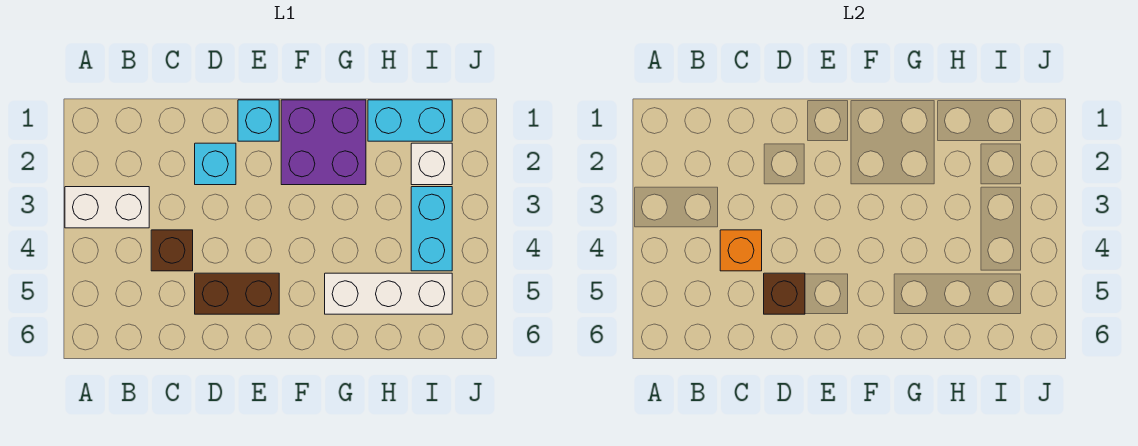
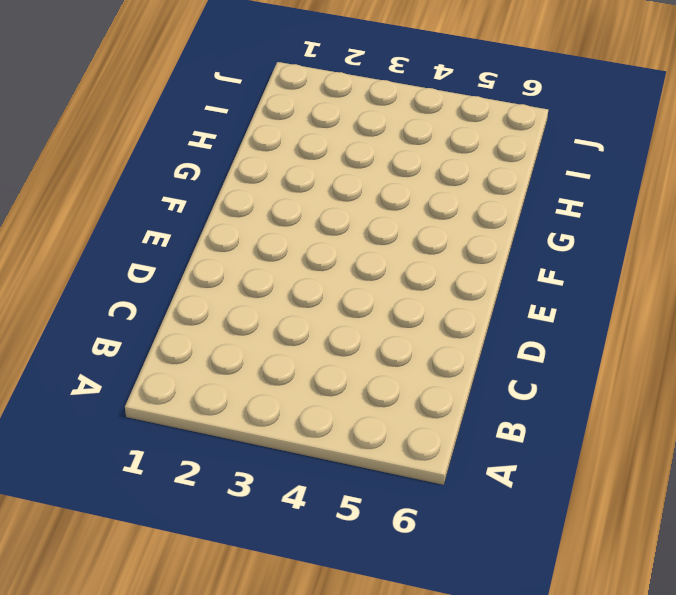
none -> white 1x2 brick [65,187,149,228]
none -> brown 1x1 brick [151,230,193,271]
none -> cyan 1x1 brick [195,143,236,185]

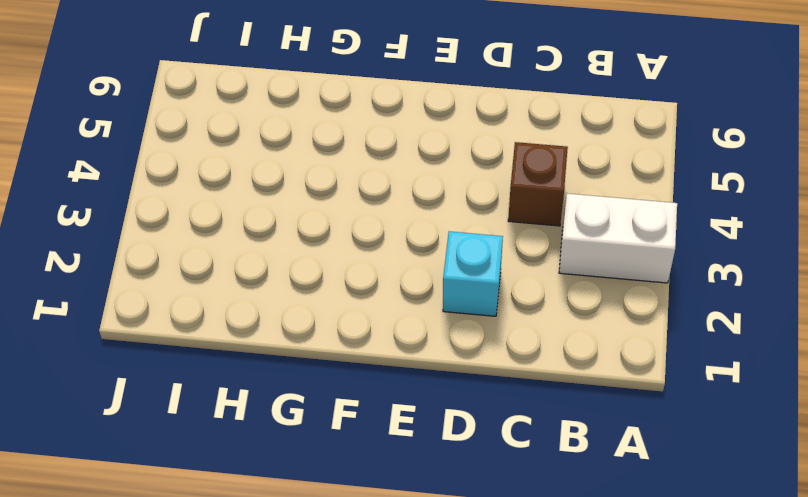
none -> brown 1x2 brick [195,273,279,314]
none -> cyan 1x1 brick [238,100,279,141]
none -> purple 2x2 brick [281,100,366,185]

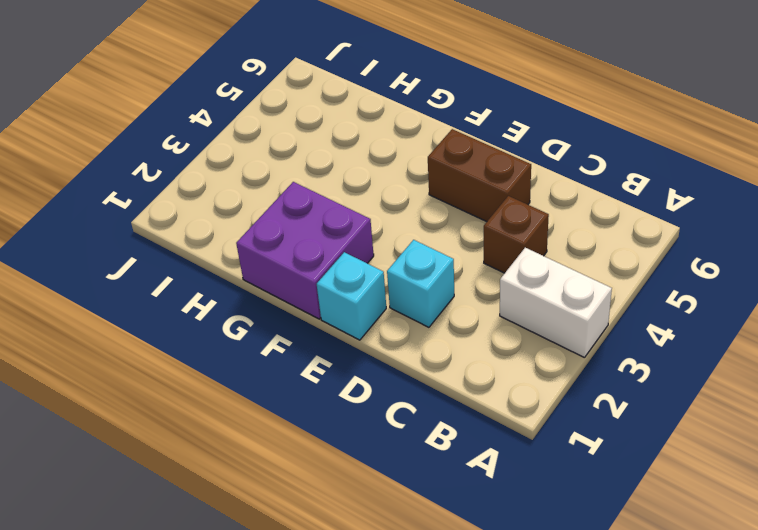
none -> white 1x3 brick [325,273,452,314]
none -> cyan 1x2 brick [368,100,452,141]
none -> white 1x1 brick [411,143,452,185]

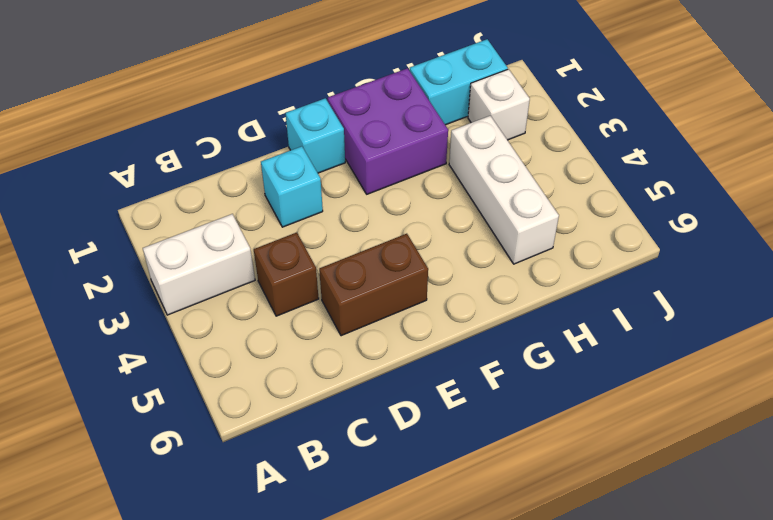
white 1x3 brick [449,116,559,264] -> white 1x3 brick turned to [325,273,452,314]
none -> cyan 1x2 brick [411,187,452,271]
none -> orange 1x1 brick [720,230,762,271]
none -> brown 1x1 brick [764,273,805,314]

